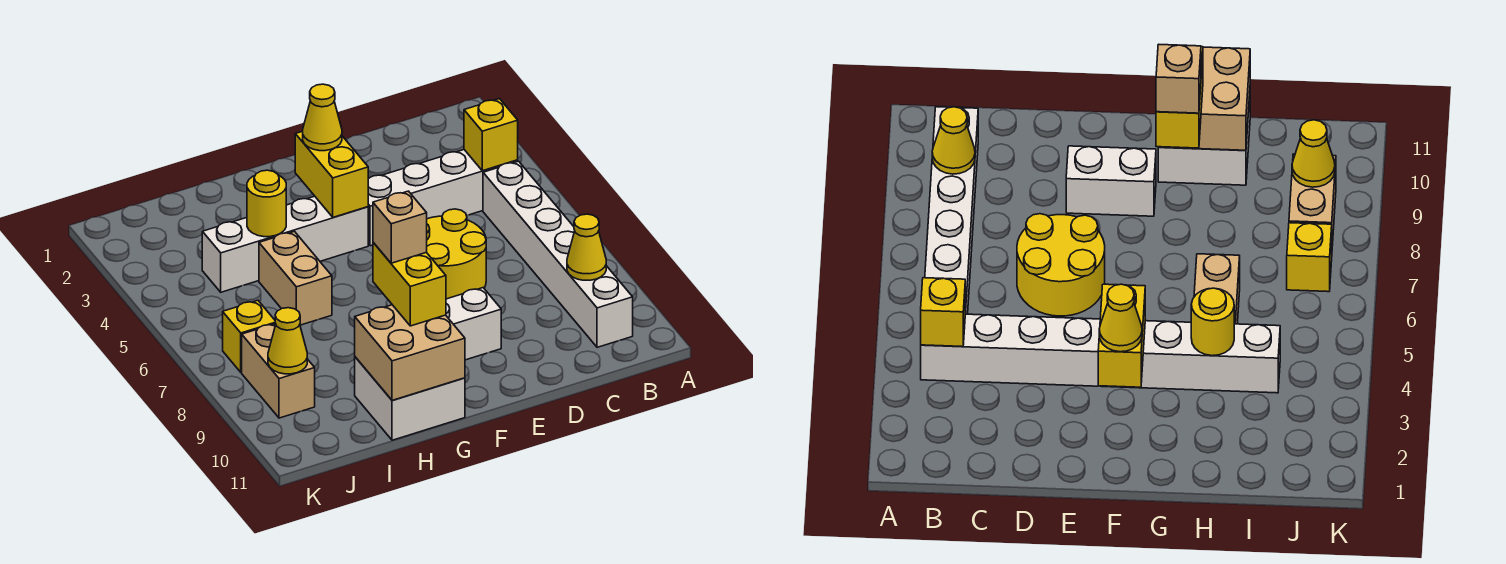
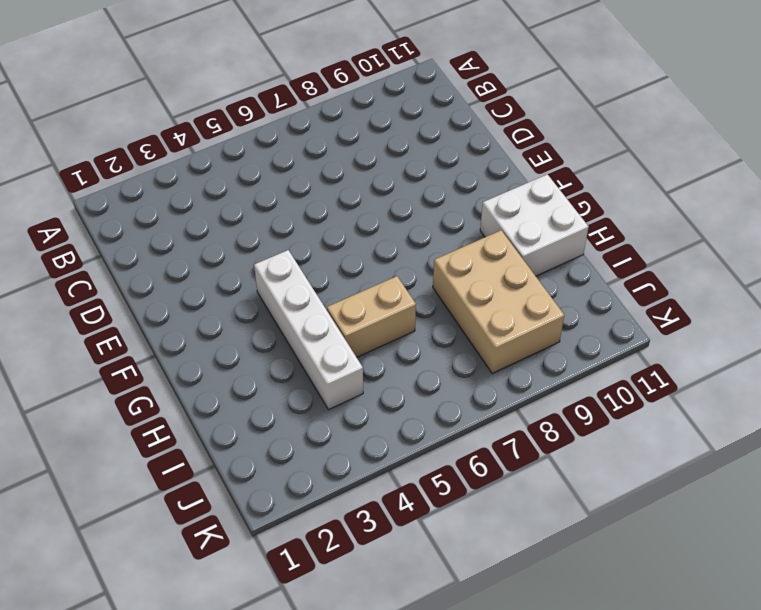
tan 2x3 brick [433,230,564,373] -> tan 1x2 brick [242,324,315,418]
none -> white 1x4 brick [368,150,518,246]
none -> white 1x6 brick [483,161,633,347]
none -> yellow 2x2 round brick [427,209,486,299]

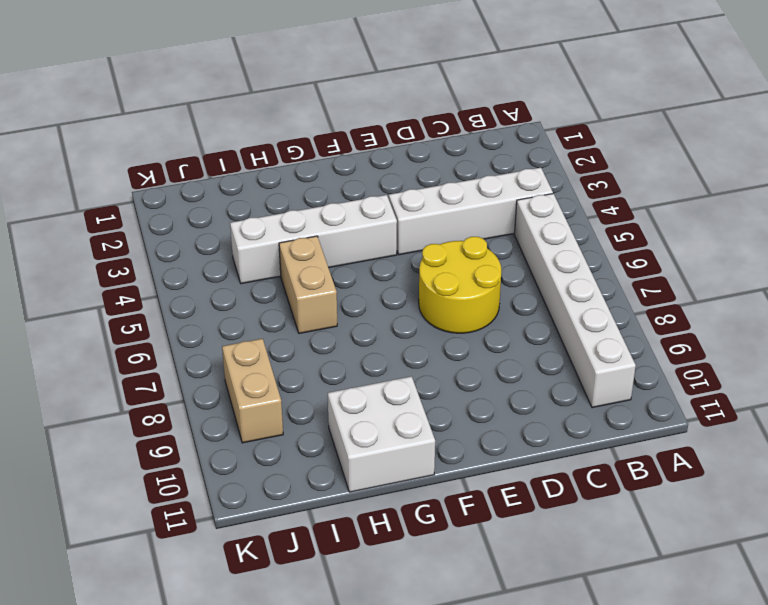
none -> white 1x2 brick [446,288,501,360]
none -> yellow 1x1 brick [223,300,275,372]
none -> yellow 1x1 brick [464,99,518,171]

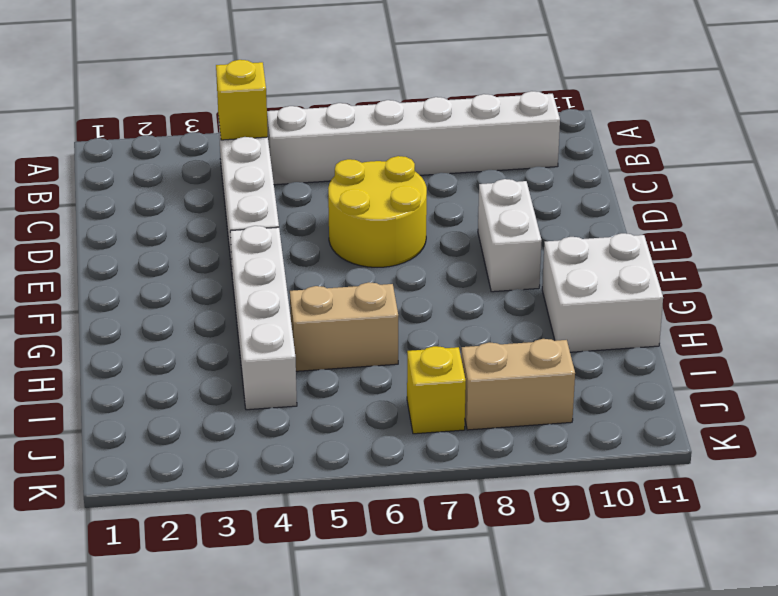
none -> yellow 1x1 cone [567,214,606,280]
none -> yellow 1x2 brick [295,131,368,217]
none -> tan 2x2 brick [355,305,465,401]

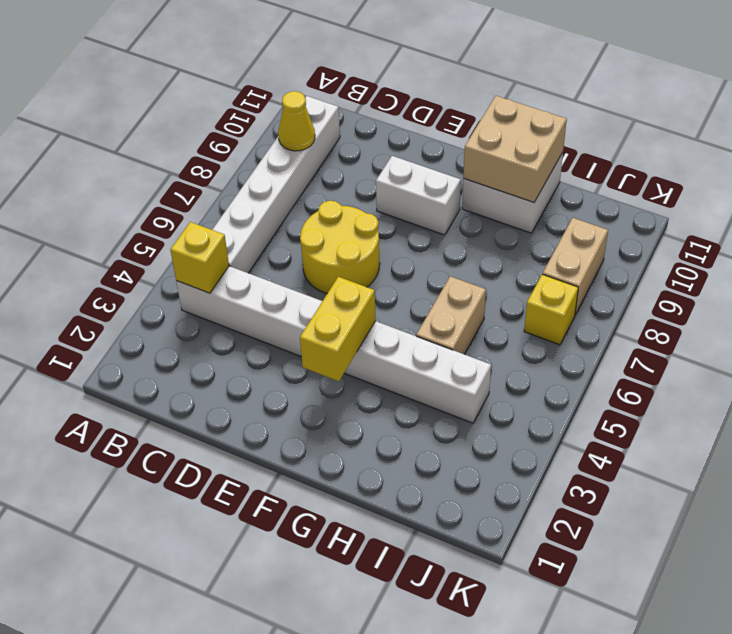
none -> yellow 1x1 round brick [247,170,286,237]
none -> yellow 1x1 cone [268,308,307,374]
none -> yellow 1x1 cone [303,84,342,151]

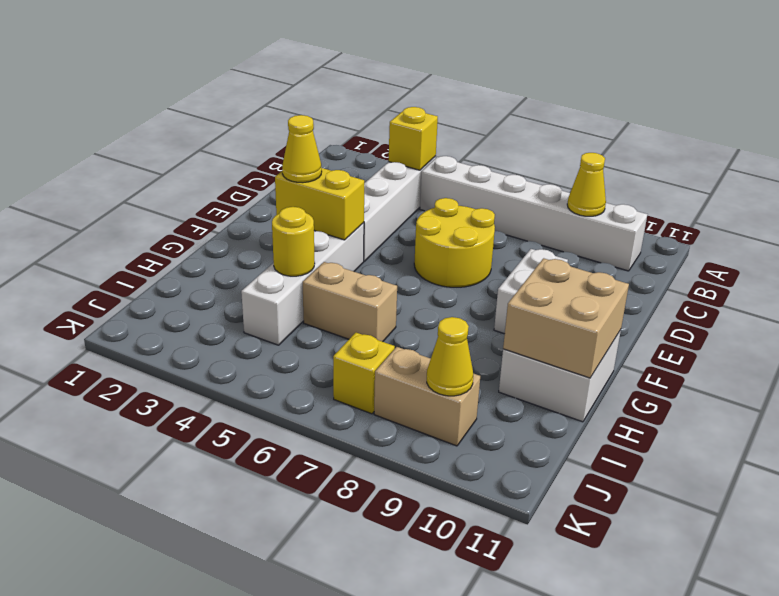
none -> yellow 1x2 brick [373,242,446,326]
none -> tan 1x1 brick [373,191,427,263]

